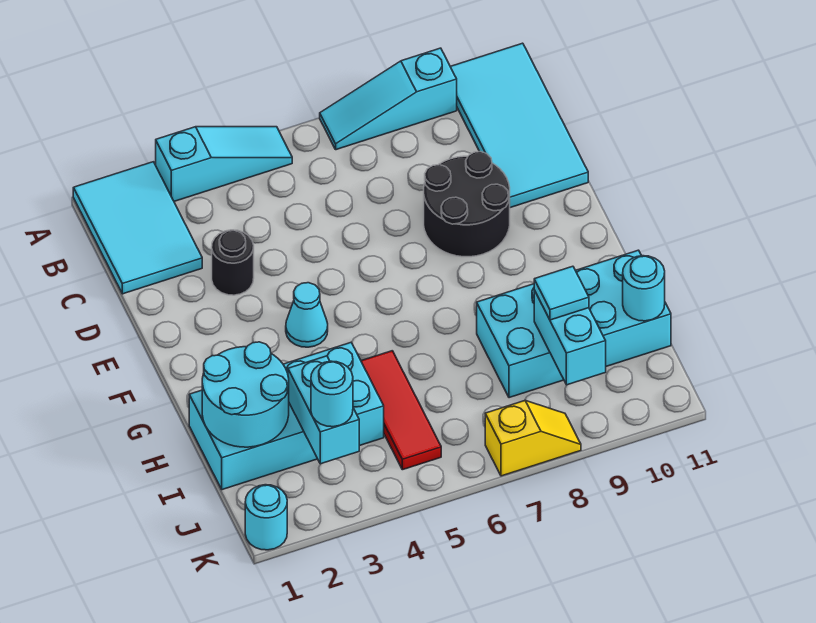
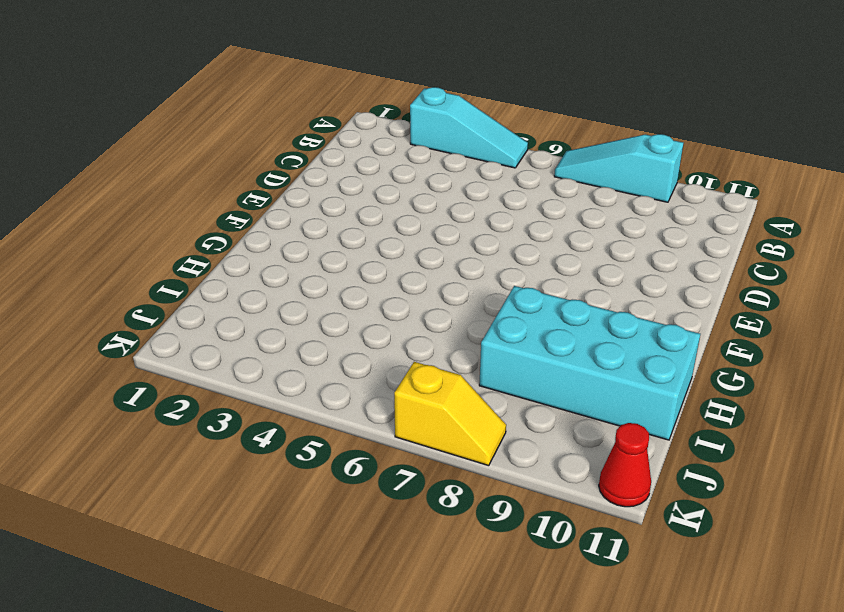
red 1x1 cone [599,423,651,507] -> none
none -> cyan 2x3 tile [73,162,202,294]
none -> cyan 2x4 tile [450,43,588,208]
none -> black 1x1 round brick [212,230,254,295]

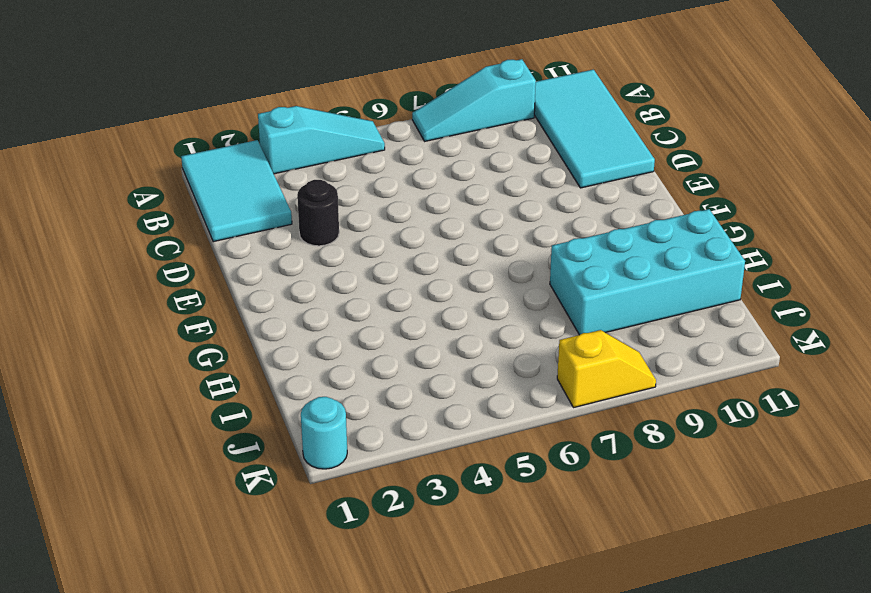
none -> black 2x2 round brick [424,152,510,257]
none -> cyan 1x1 cone [286,283,328,347]
none -> cyan 2x4 brick [189,342,384,490]

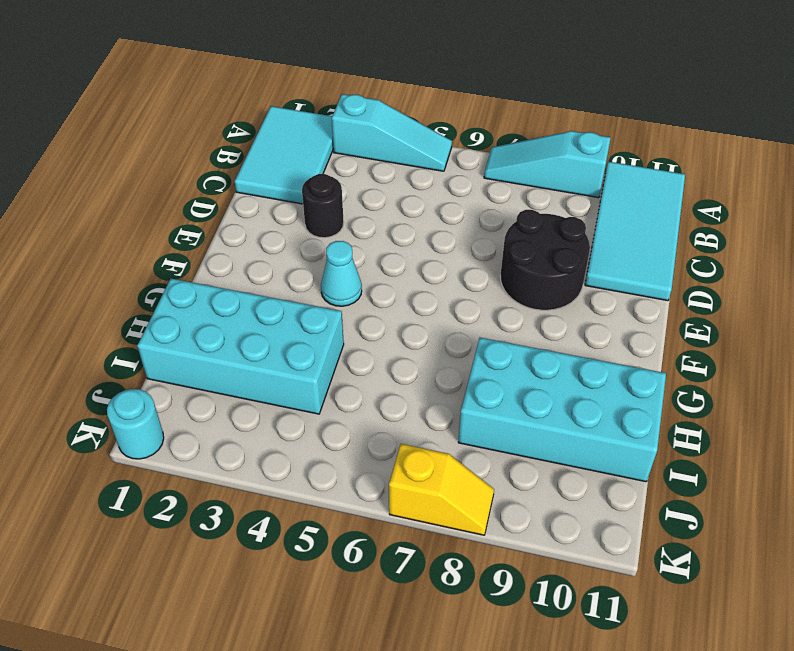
none -> red 1x3 tile [361,351,441,470]
none -> cyan 2x2 round brick [202,342,289,447]
none -> cyan 1x2 brick [288,356,359,464]

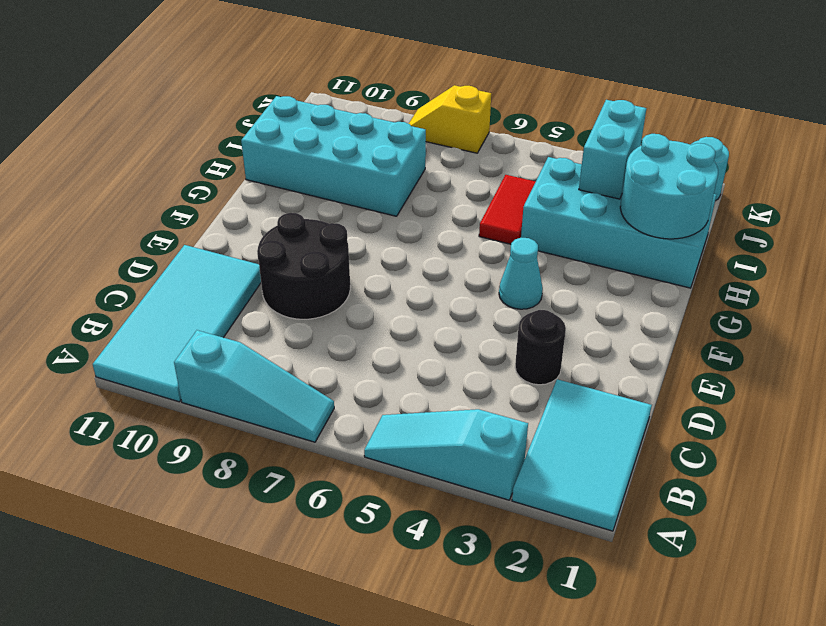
red 1x2 tile [479,175,536,244] -> red 1x3 tile [361,351,441,470]
none -> cyan 1x2 brick [534,290,606,385]
none -> cyan 1x1 round brick [623,256,665,321]
none -> cyan 1x1 tile [534,266,589,320]

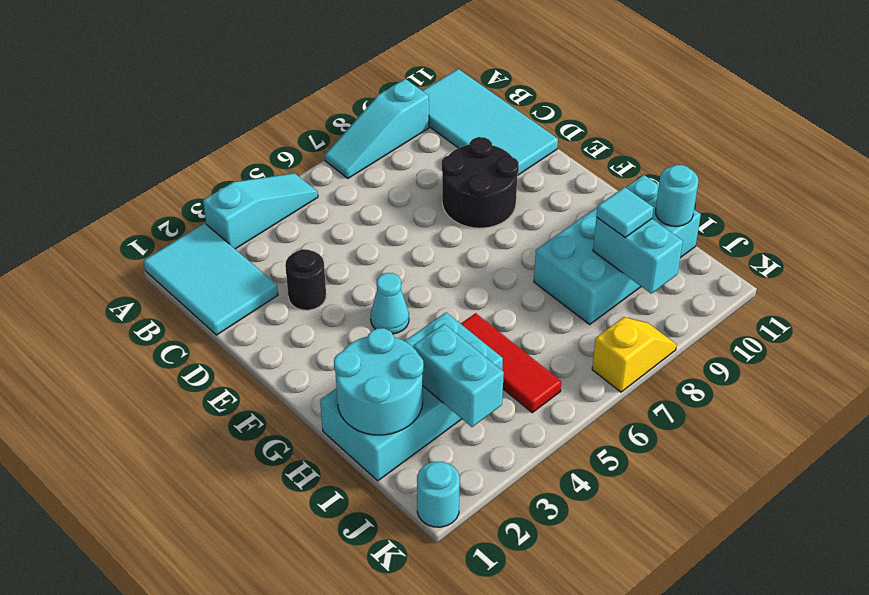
none -> cyan 1x1 round brick [311,361,353,427]

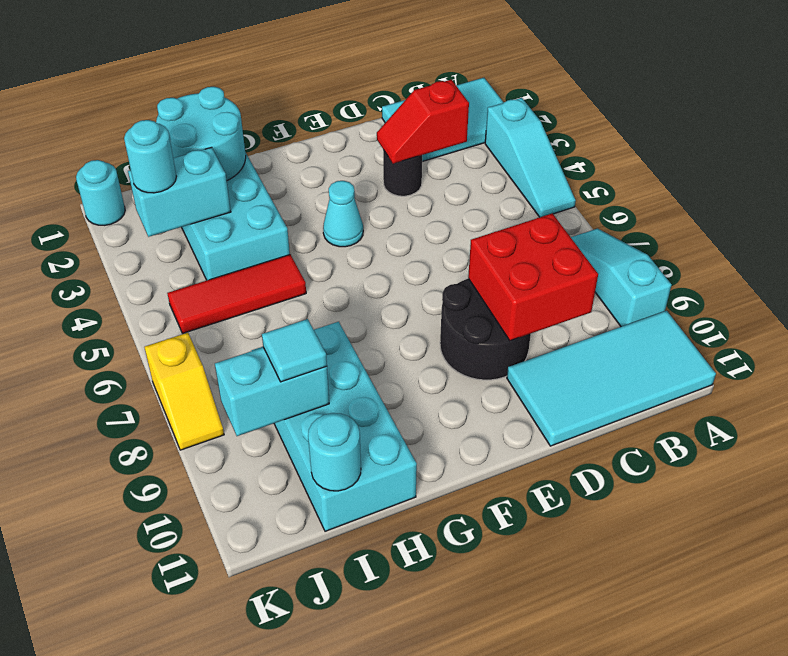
red 1x2 slope [377,80,469,164] -> none
red 2x2 brick [468,213,598,341] -> none

